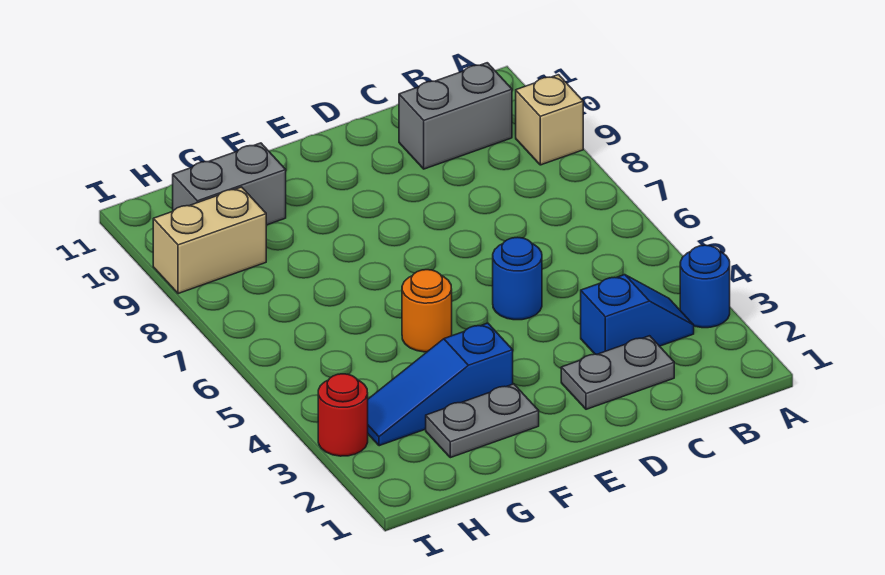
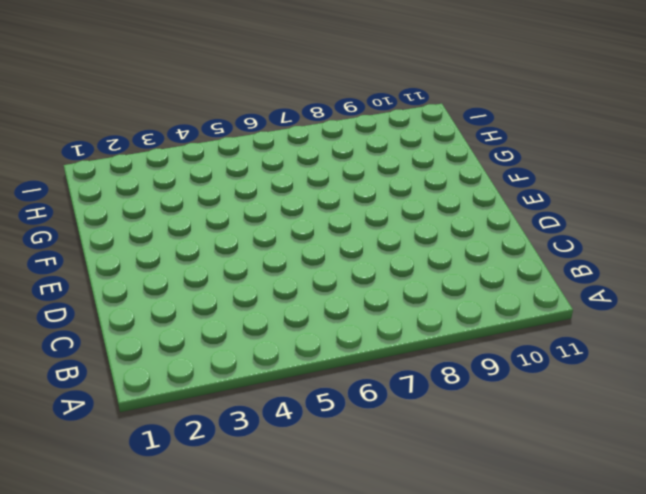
none -> blue 1x1 round brick [680,245,730,328]
none -> tan 1x1 brick [516,75,583,165]
none -> blue 1x2 slope [581,275,694,354]

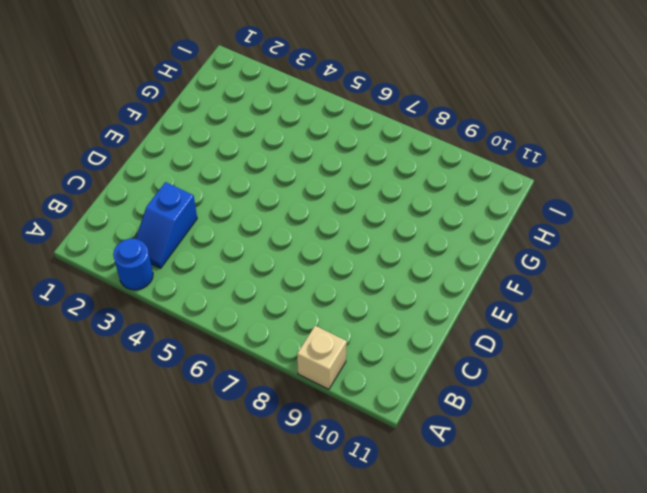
none -> grey 1x2 brick [399,63,512,169]
none -> grey 1x2 plate [561,336,674,409]
none -> blue 1x1 round brick [493,237,542,320]

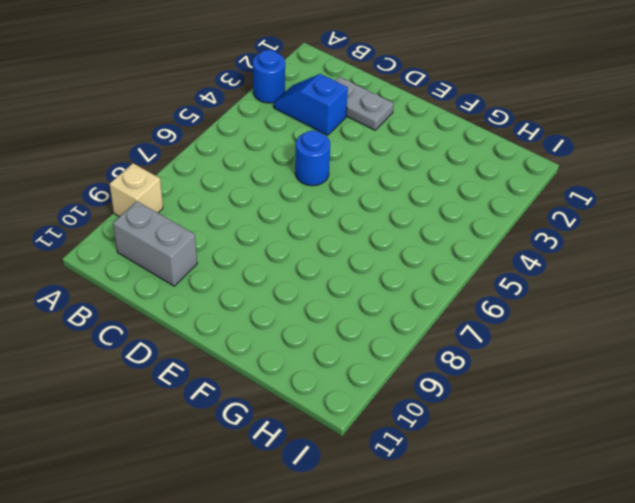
none -> grey 1x2 plate [426,384,539,458]
none -> blue 1x3 slope [368,323,513,446]
none -> orange 1x1 round brick [402,270,452,352]

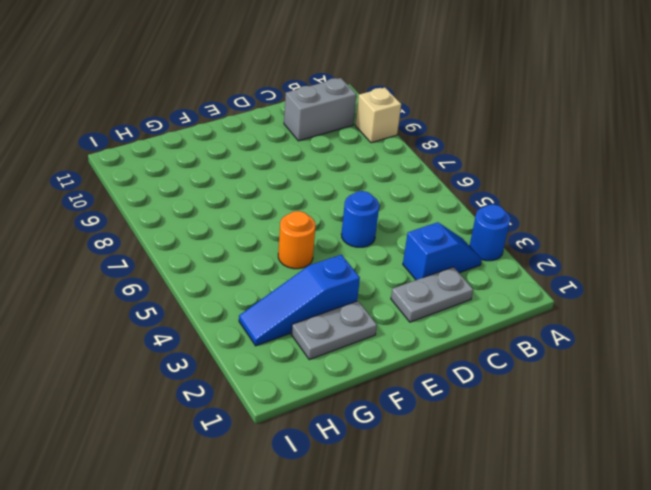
none -> grey 1x2 brick [173,143,286,225]
none -> tan 1x2 brick [153,187,266,294]
none -> red 1x1 round brick [318,374,368,456]

